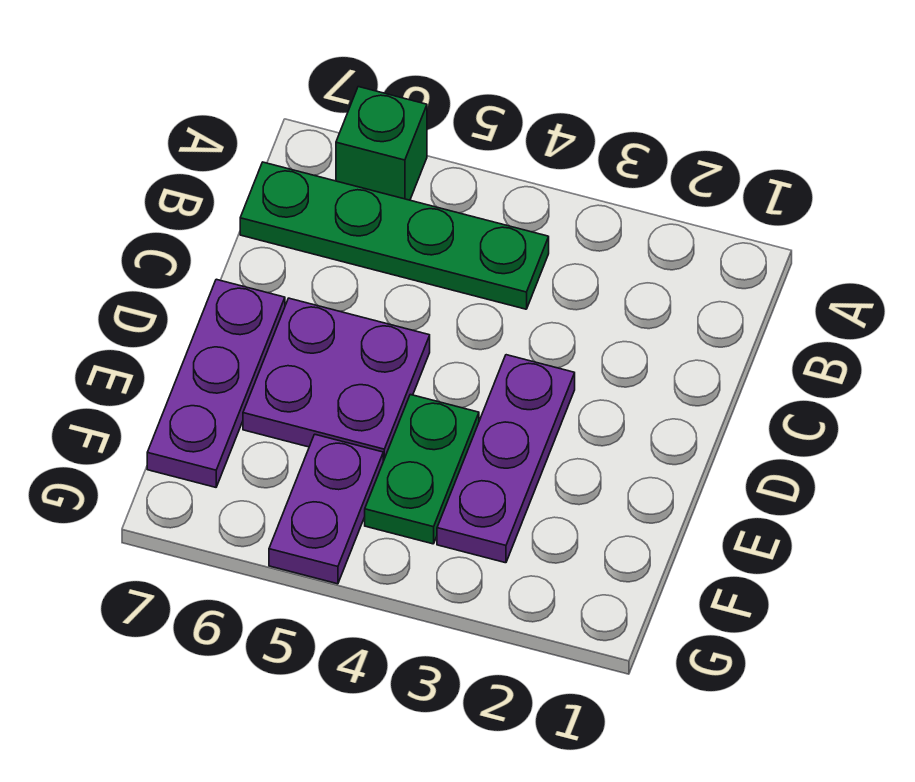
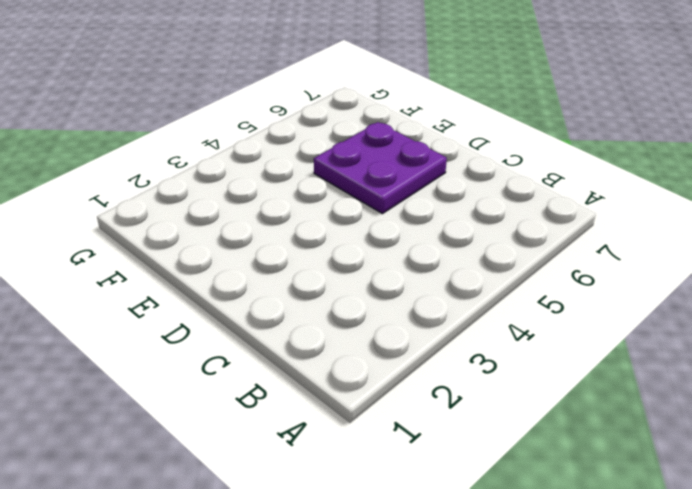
none -> green 1x1 brick [336,87,427,200]
none -> green 1x4 plate [240,162,549,309]

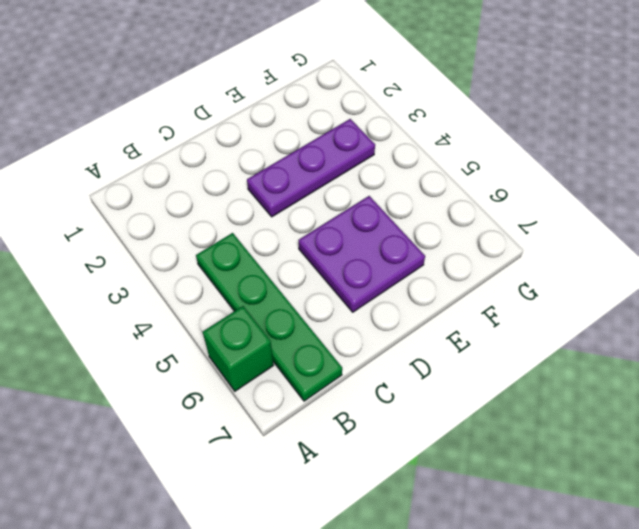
none -> purple 1x3 plate [147,279,285,487]
none -> green 1x2 plate [365,394,479,544]

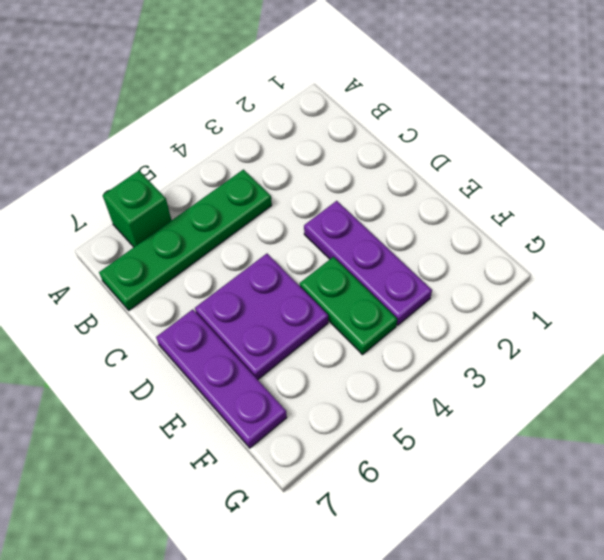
none -> purple 1x2 plate [269,434,383,584]

